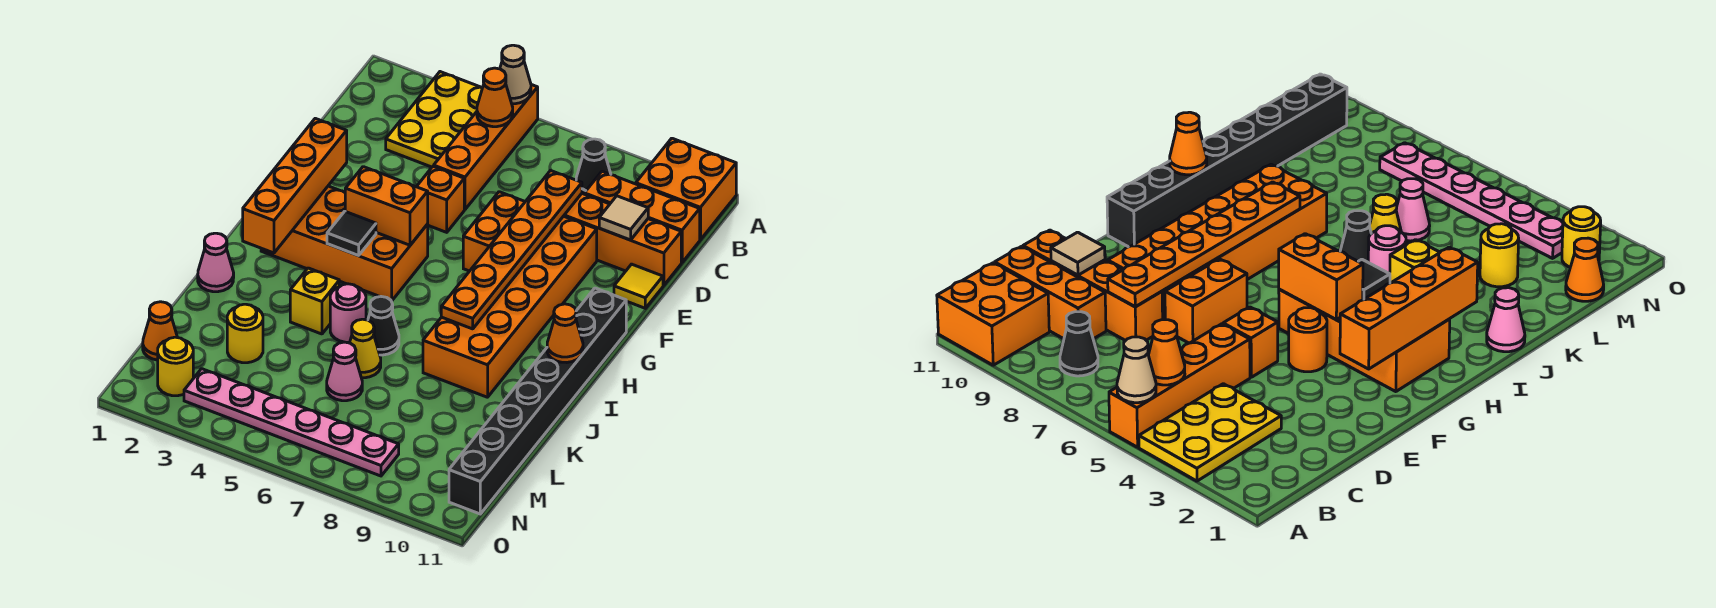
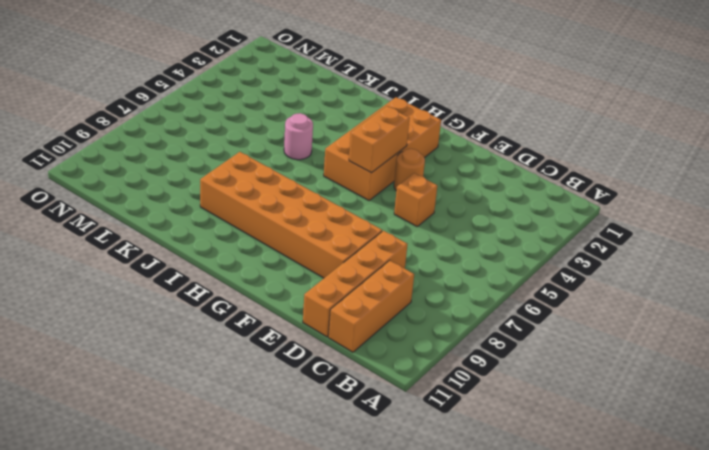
none -> yellow 2x3 plate [386,72,482,167]
none -> orange 1x4 brick [434,85,538,210]
none -> orange 2x2 brick [636,138,736,240]
none -> black 1x1 cone [576,139,611,194]

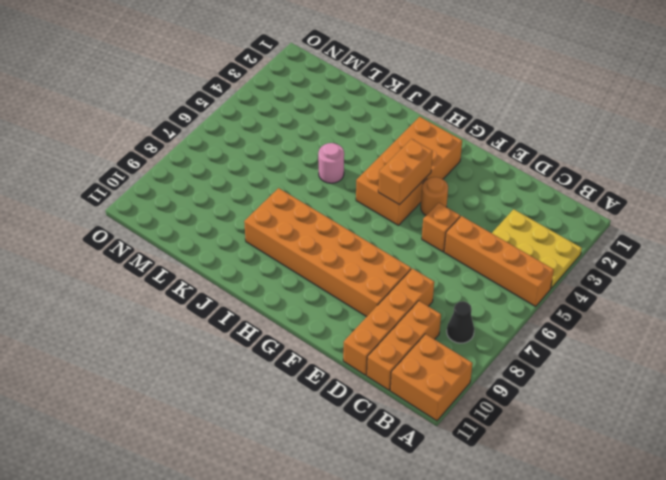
none -> orange 1x2 brick [463,192,525,271]
none -> yellow 1x1 tile [614,264,663,308]
none -> black 1x8 brick [449,288,626,514]
none -> pink 1x1 cone [198,233,234,292]

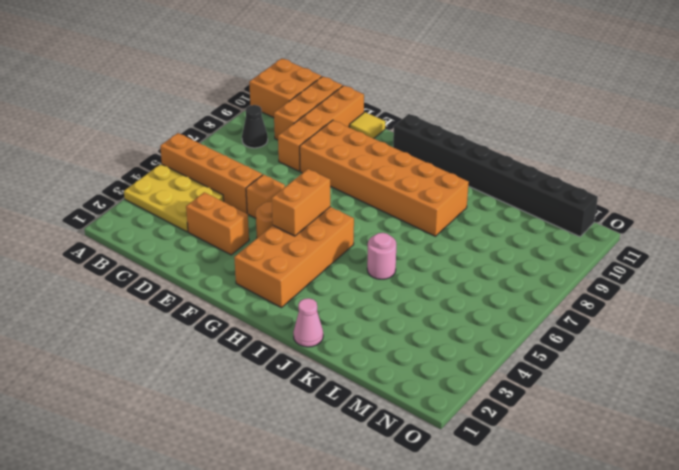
orange 1x2 brick [186,192,249,255] -> orange 1x2 brick moved to [463,192,525,271]
none -> yellow 1x1 brick [290,268,339,334]
none -> black 1x1 cone [368,297,399,355]
none -> yellow 1x1 cone [350,319,381,378]
none -> yellow 1x1 round brick [227,304,263,363]

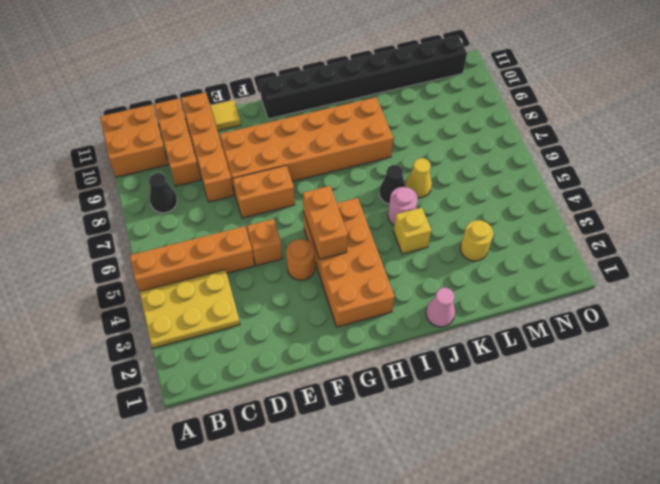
none -> pink 1x1 cone [327,342,362,401]
none -> orange 1x1 cone [143,302,178,360]
none -> yellow 1x1 round brick [158,337,193,396]
none -> pink 1x6 plate [184,369,399,476]

